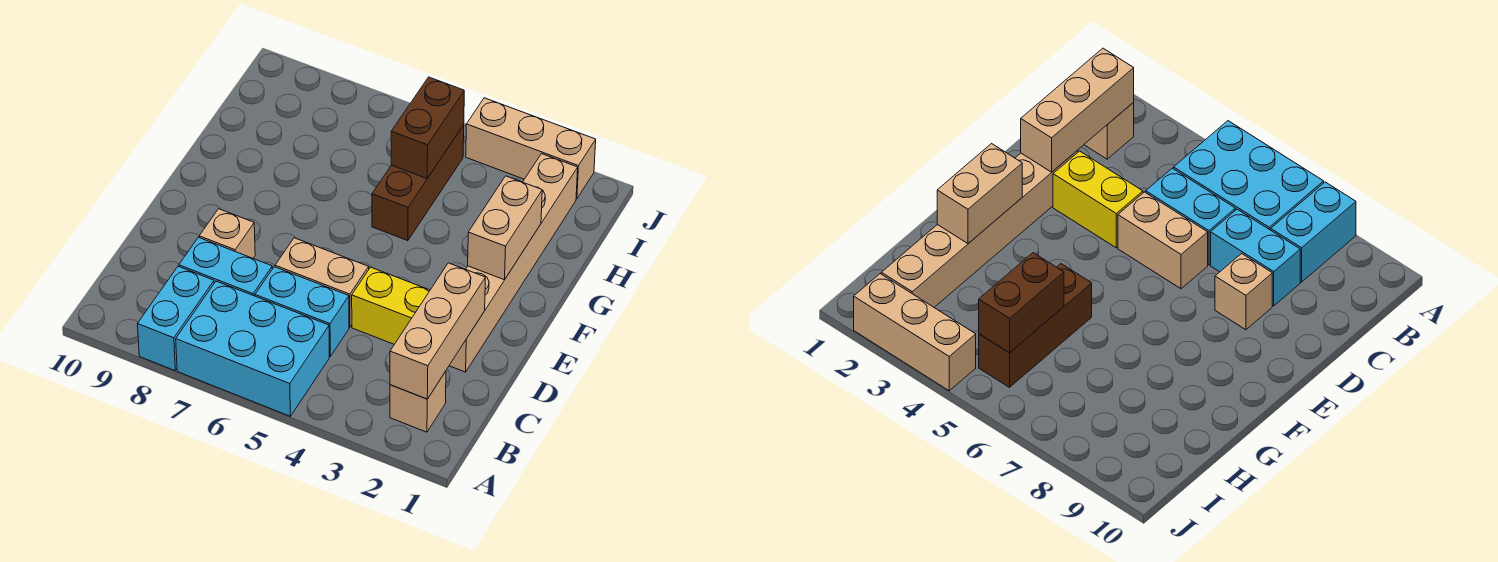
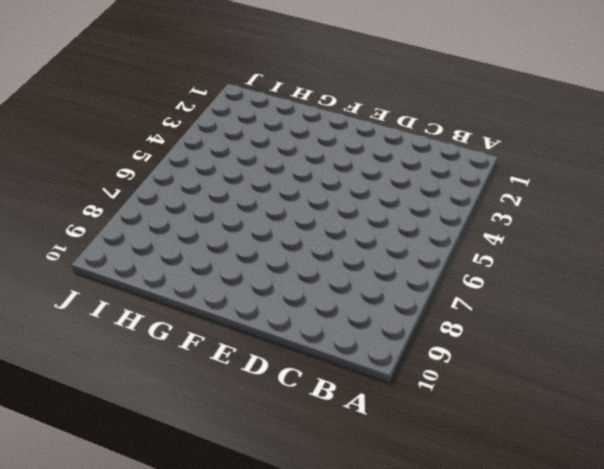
none -> cyan 2x3 brick [176,281,329,416]
none -> cyan 1x2 brick [138,266,214,371]
none -> tan 1x1 brick [390,371,446,432]

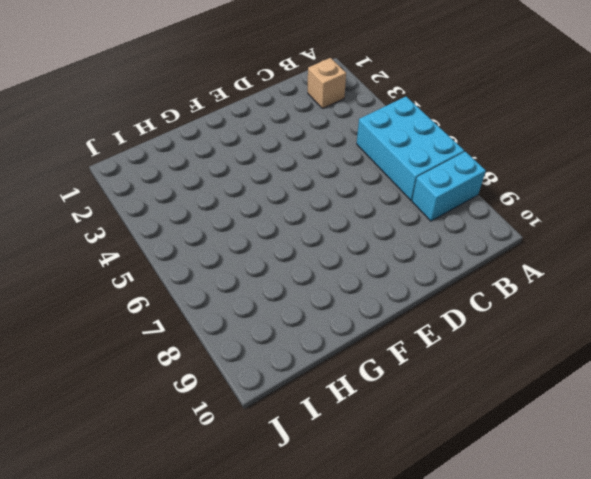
none -> cyan 1x2 brick [255,267,349,356]
none -> cyan 1x2 brick [179,237,272,296]
none -> tan 1x6 brick [449,154,578,372]

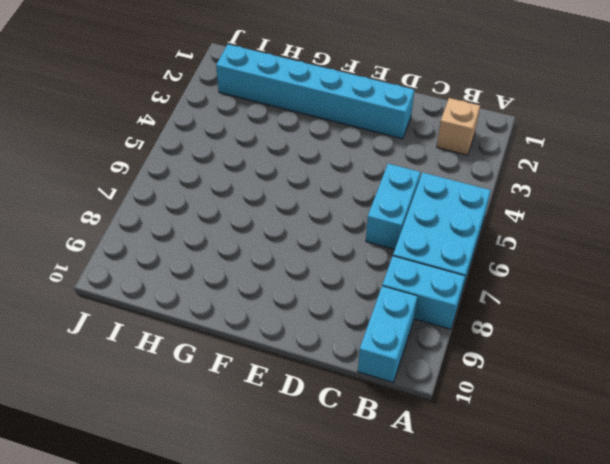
cyan 1x2 brick [358,286,418,382] -> cyan 1x2 brick moved to [179,237,272,296]
cyan 1x6 brick [216,44,414,139] -> tan 1x6 brick [449,154,578,372]
none -> yellow 1x2 brick [352,267,430,344]
none -> tan 1x2 brick [275,238,369,327]
none -> tan 1x1 brick [199,209,255,258]

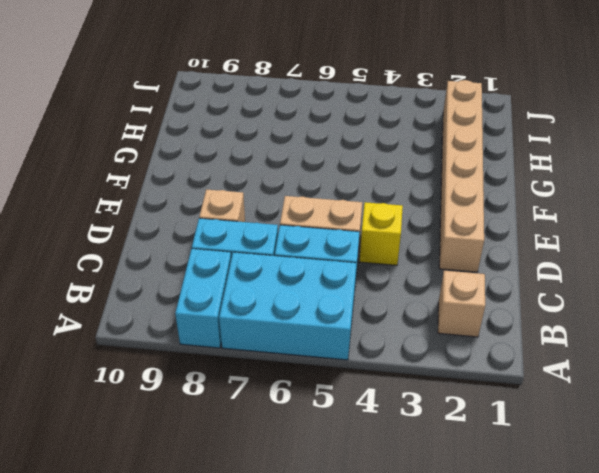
yellow 1x1 brick [360,202,403,265] -> yellow 1x2 brick [352,267,430,344]
none -> brown 1x3 brick [372,125,464,241]
none -> tan 1x3 brick [466,98,596,199]
none -> tan 1x3 brick [390,263,485,399]

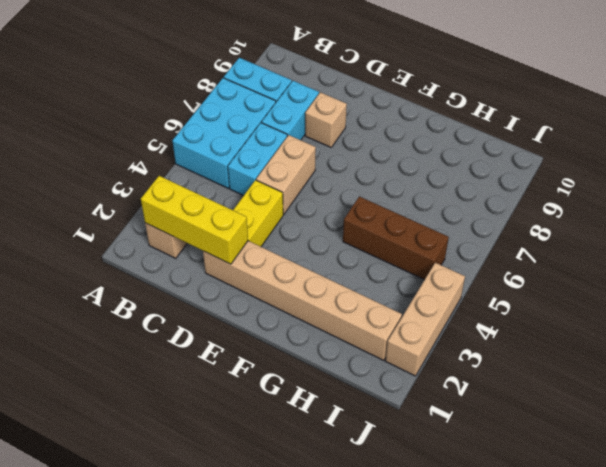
yellow 1x3 brick [141,176,248,264] -> tan 1x3 brick [390,263,485,399]
none -> tan 1x2 brick [468,176,542,280]
none -> brown 1x2 brick [391,77,464,179]

